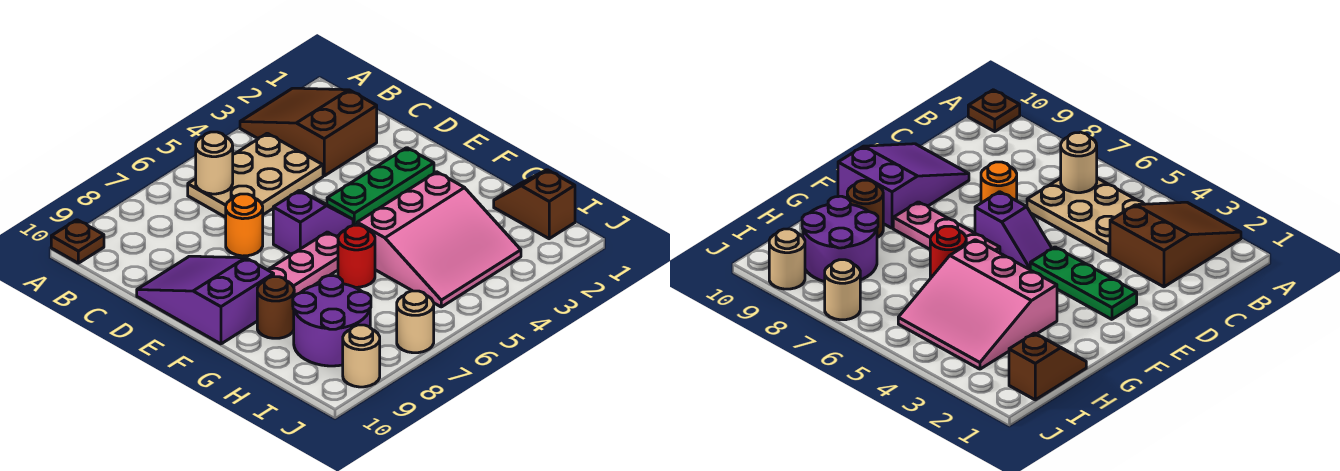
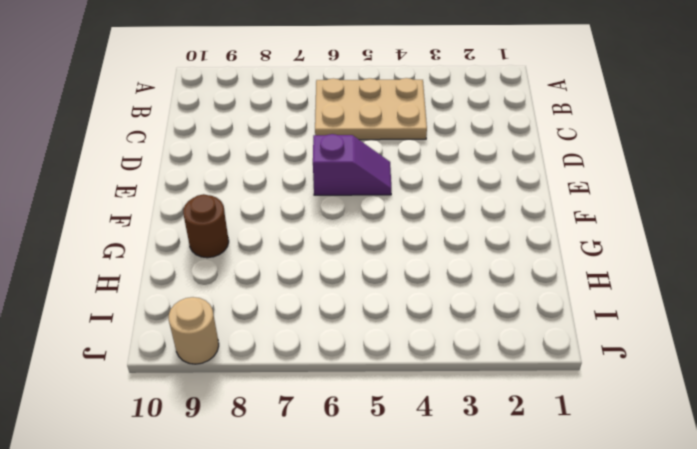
none -> brown 2x3 slope [240,88,377,176]
none -> brown 1x1 plate [51,220,104,263]
none -> orange 1x1 round brick [226,194,263,256]

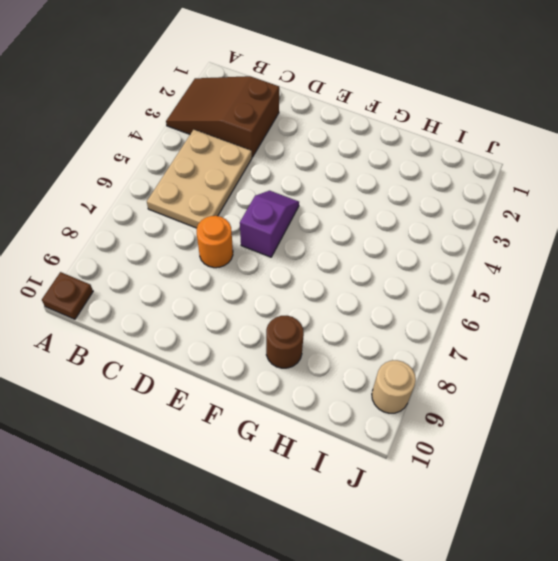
none -> purple 2x3 slope [137,256,274,344]
none -> green 1x3 plate [327,148,434,225]
none -> pink 1x3 plate [268,232,338,296]

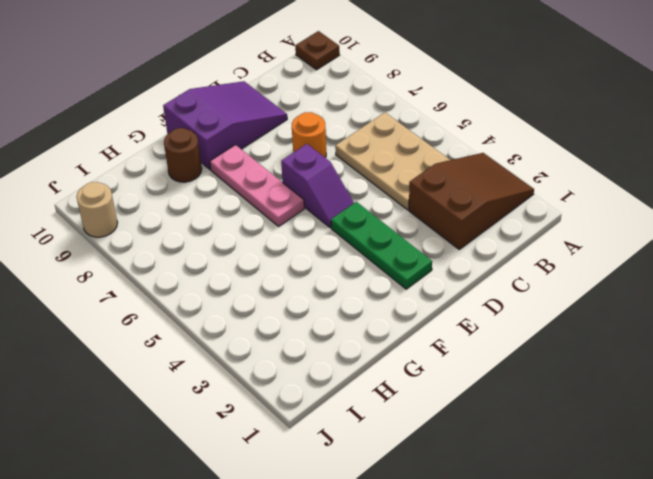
none -> pink 3x3 slope [357,172,521,307]
none -> red 1x1 round brick [338,225,375,287]
none -> brown 1x2 slope [494,170,575,239]

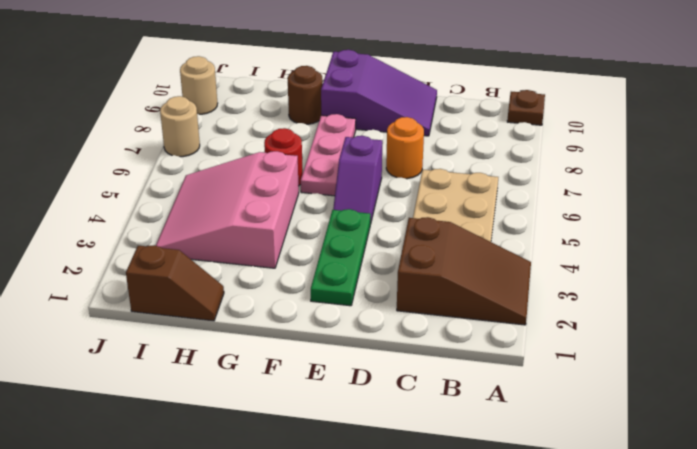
none -> purple 2x2 round brick [293,276,371,366]
none -> tan 1x1 round brick [196,132,233,194]

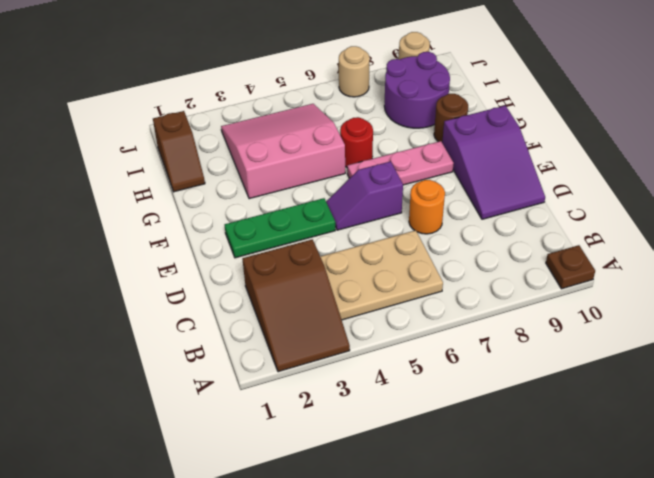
none -> tan 1x1 round brick [196,132,233,194]

